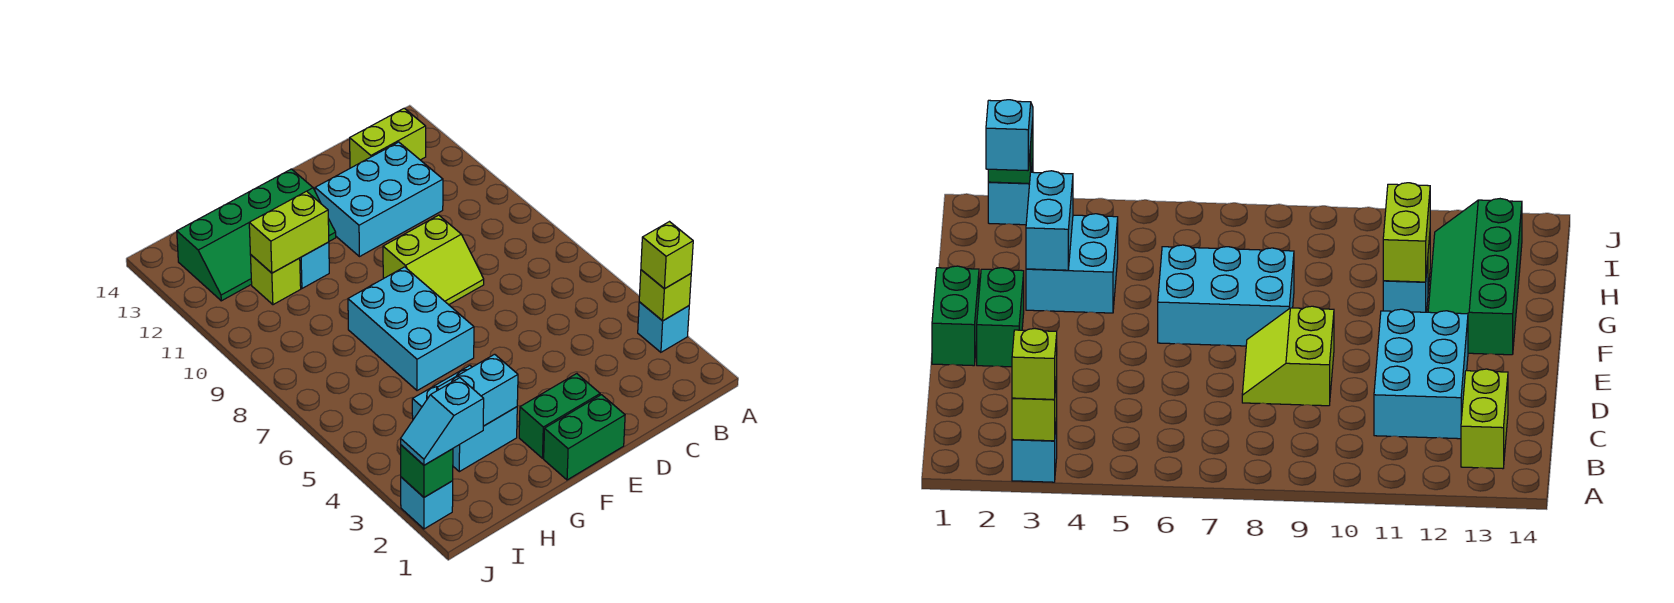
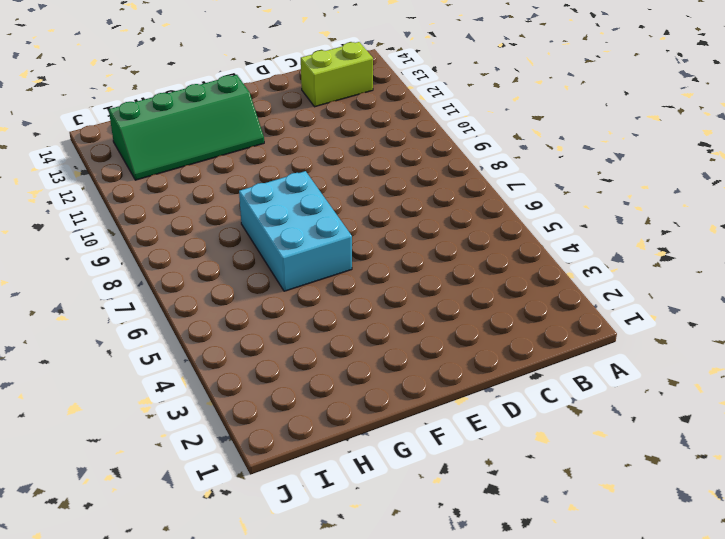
none -> cyan 1x1 brick [638,302,689,352]
none -> cyan 2x3 brick [315,142,443,257]
none -> lime 2x2 slope [383,215,484,305]

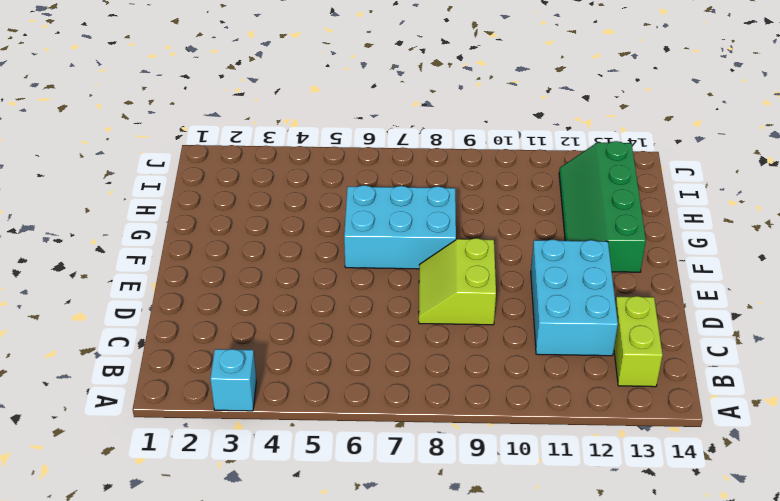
none -> green 1x2 brick [544,395,625,480]
none -> green 1x2 brick [519,374,600,458]
none -> cyan 2x2 brick [412,366,517,472]

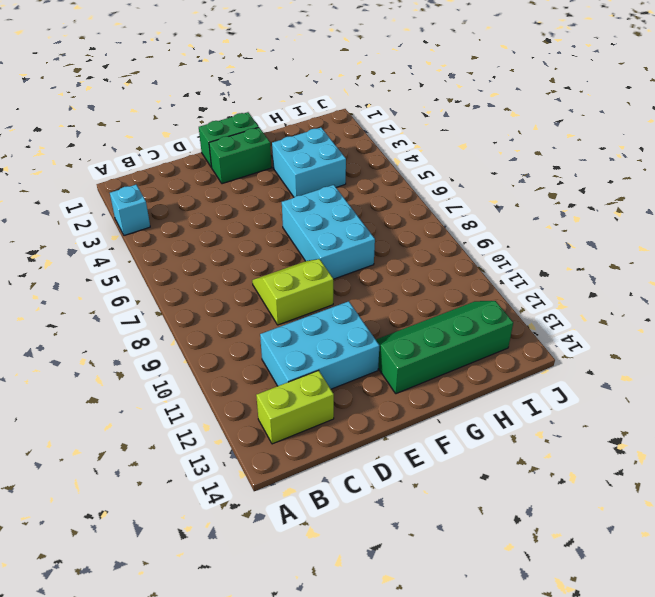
none -> cyan 1x1 brick [300,242,329,288]
none -> lime 1x1 brick [250,254,301,305]
none -> cyan 1x1 brick [401,477,453,529]

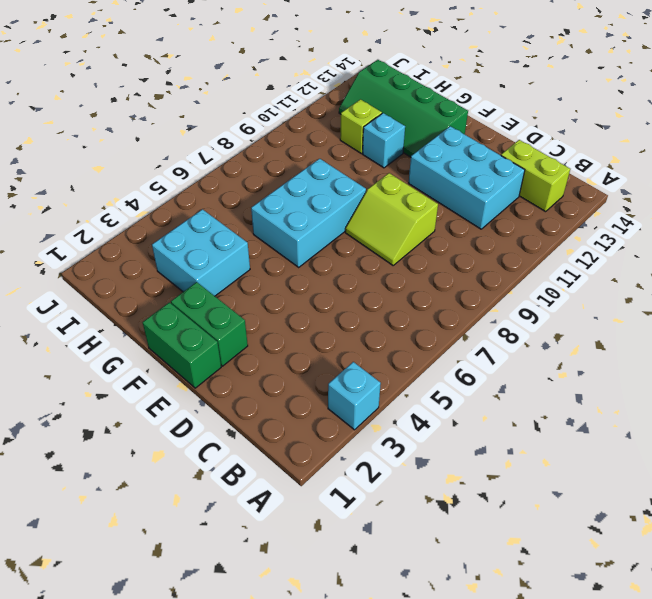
none -> cyan 1x1 brick [401,477,453,529]
none -> lime 1x1 brick [639,270,691,321]
none -> cyan 1x2 brick [437,354,518,426]

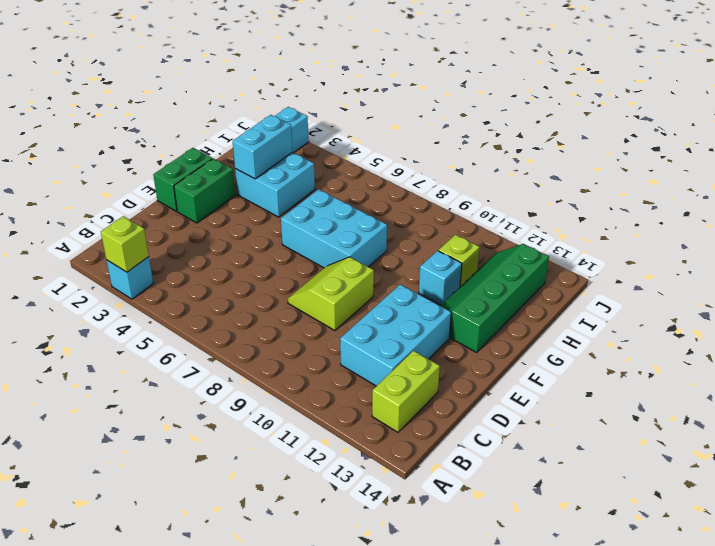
none -> lime 1x2 brick [249,191,329,273]
none -> green 1x1 brick [401,445,453,497]
none -> lime 1x1 brick [641,222,693,289]

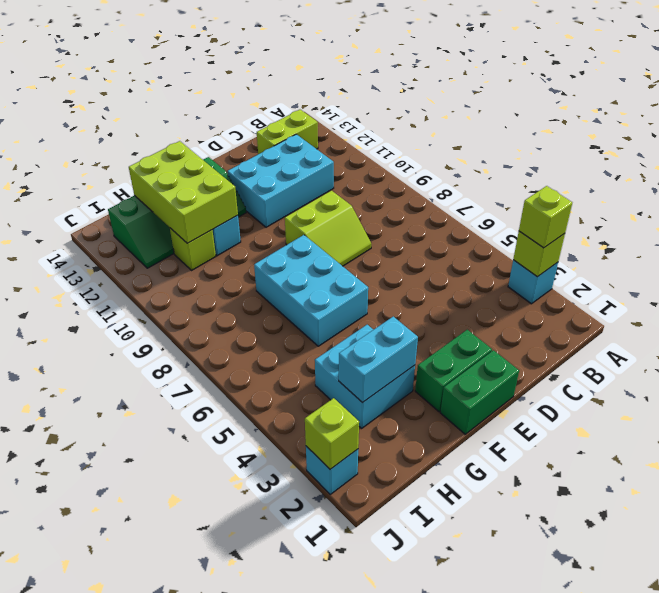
lime 2x3 brick [129,141,238,243] -> lime 1x2 brick [249,191,329,273]
lime 1x1 brick [305,398,359,469] -> green 1x1 brick [401,445,453,497]
none -> cyan 1x2 slope [401,378,484,465]

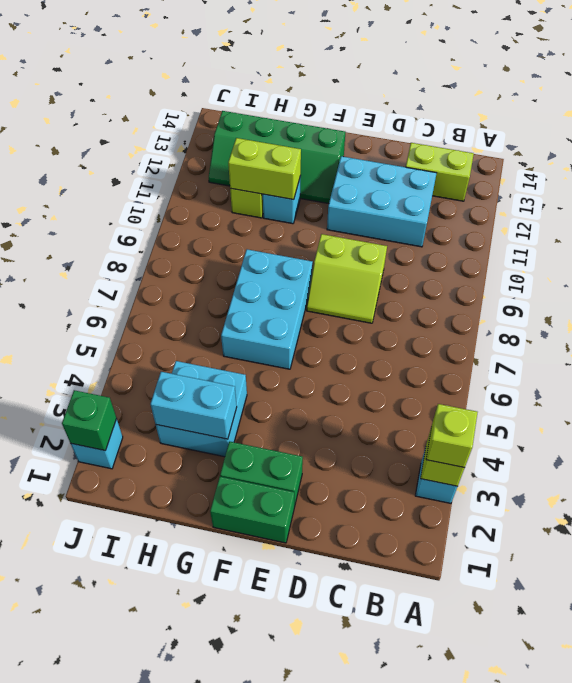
none -> cyan 1x2 slope [401,378,484,465]

